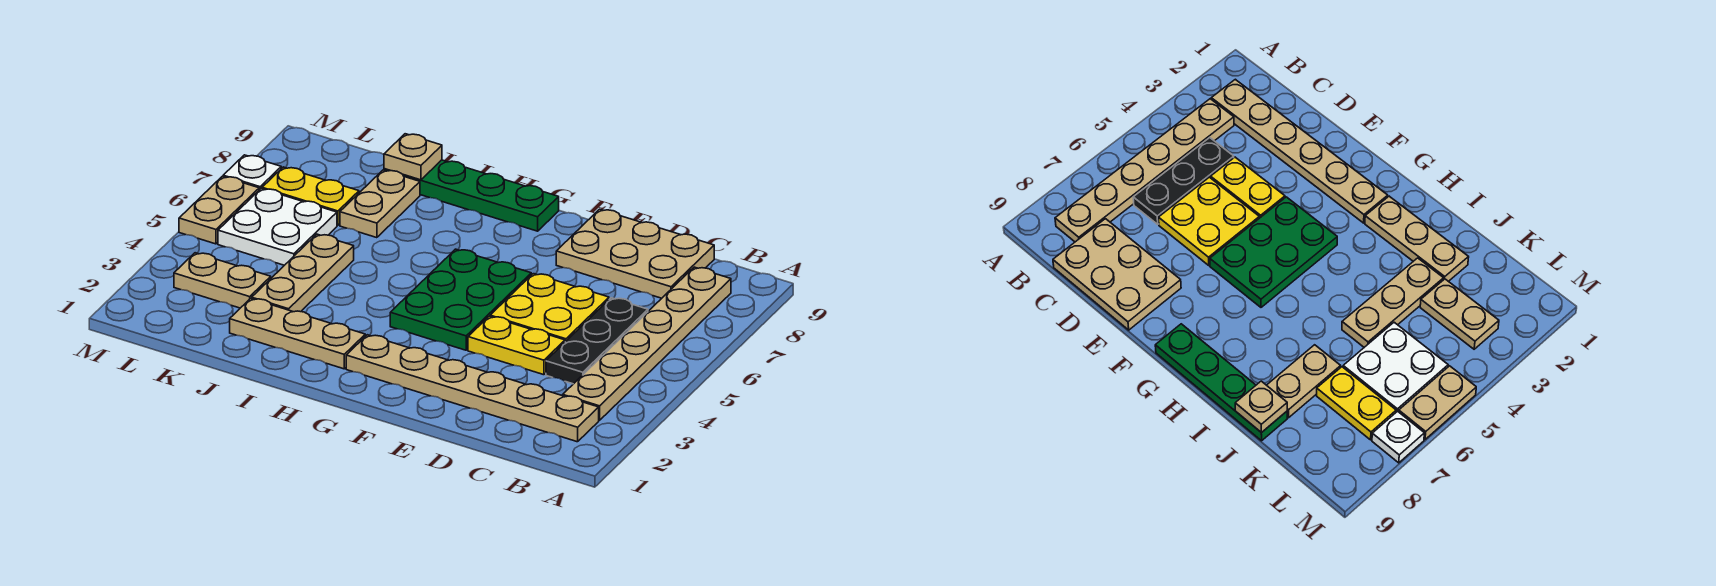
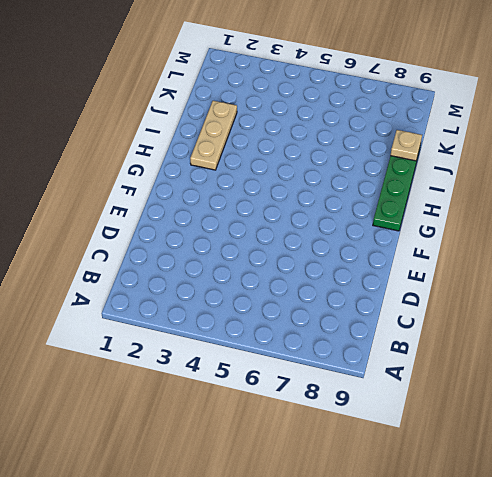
none -> tan 1x6 plate [346,335,599,442]
none -> tan 1x6 plate [563,267,731,420]
none -> black 1x3 plate [546,298,648,384]

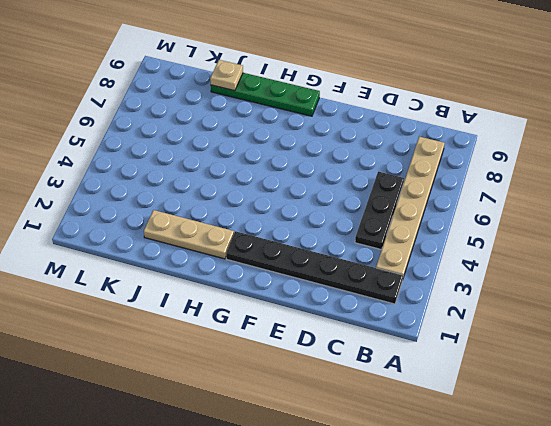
black 1x6 plate [226,231,403,304] -> tan 1x6 plate [346,335,599,442]
none -> tan 2x3 plate [556,209,714,298]
none -> yellow 1x2 plate [468,316,565,375]
none -> yellow 2x2 plate [490,274,609,342]

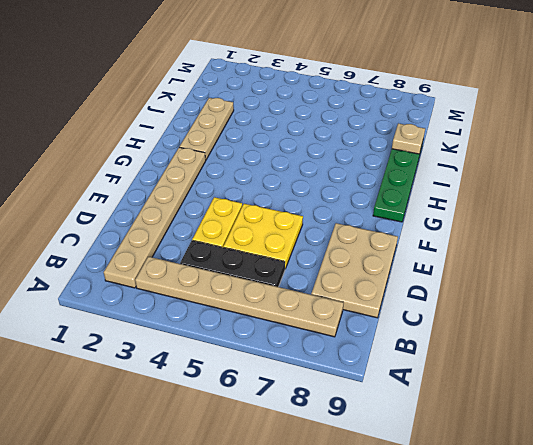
none -> green 2x3 plate [390,249,531,350]
none -> tan 1x3 plate [252,234,354,312]
none -> tan 1x2 plate [340,170,420,238]

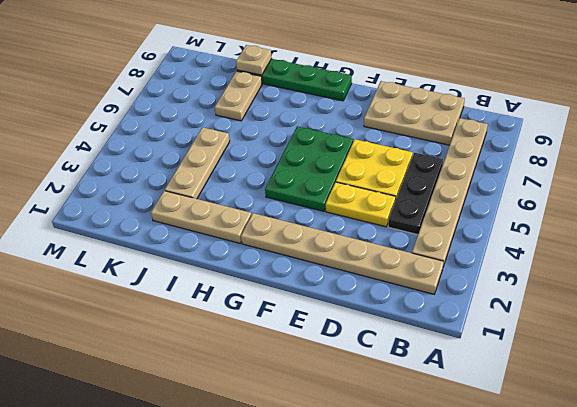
none -> tan 1x2 plate [174,253,271,308]
none -> white 2x2 plate [218,189,337,265]
none -> yellow 1x2 plate [262,167,359,225]

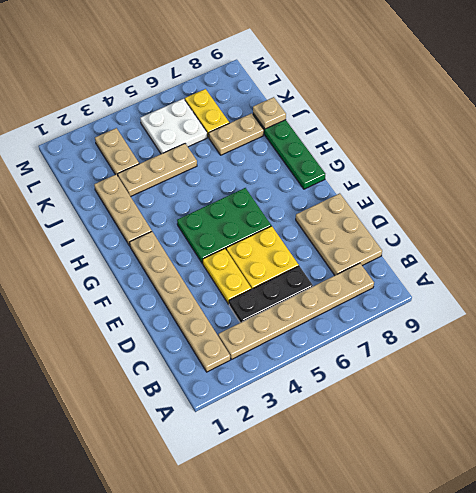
none -> tan 1x2 plate [179,176,259,244]
none -> white 1x1 plate [223,155,281,190]

